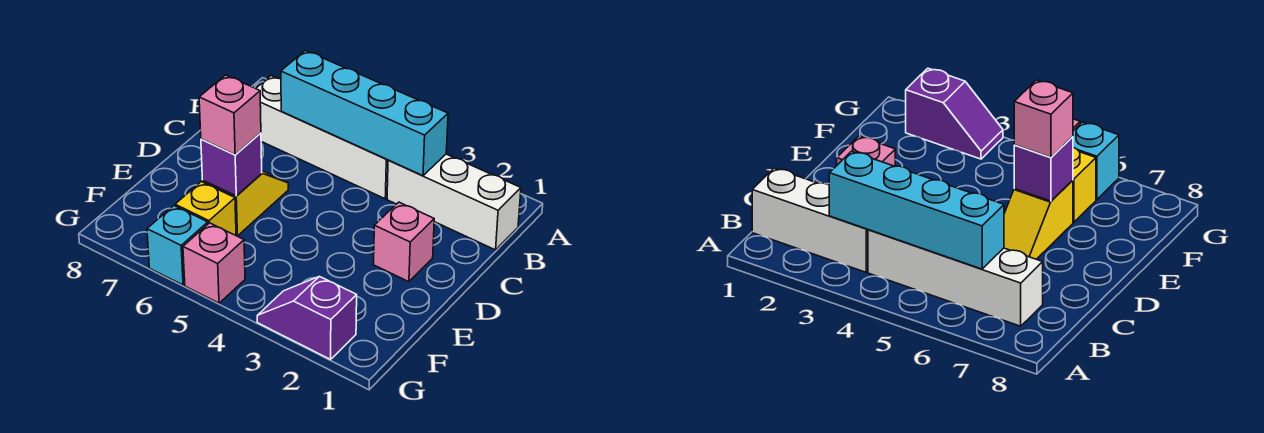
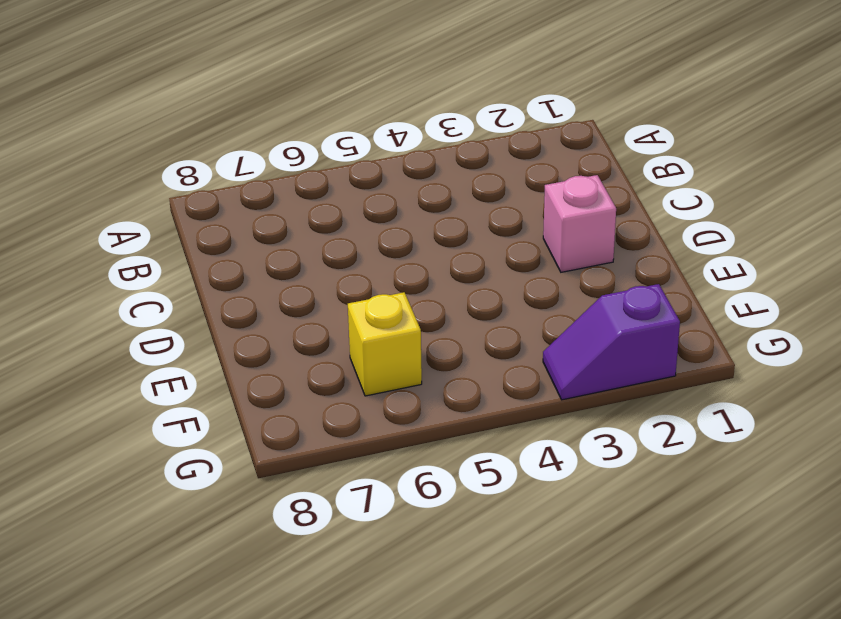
none -> white 1x3 brick [387,154,521,250]
none -> white 1x4 brick [256,76,388,199]

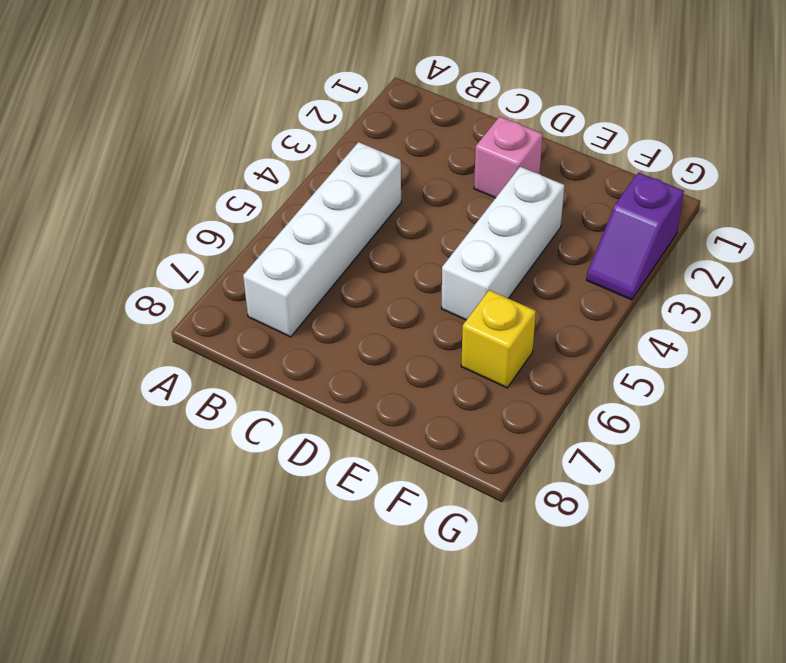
white 1x3 brick [441,167,565,320] -> white 1x3 brick moved to [387,154,521,250]
none -> yellow 1x2 slope [203,171,288,236]
none -> pink 1x1 brick [183,223,245,303]

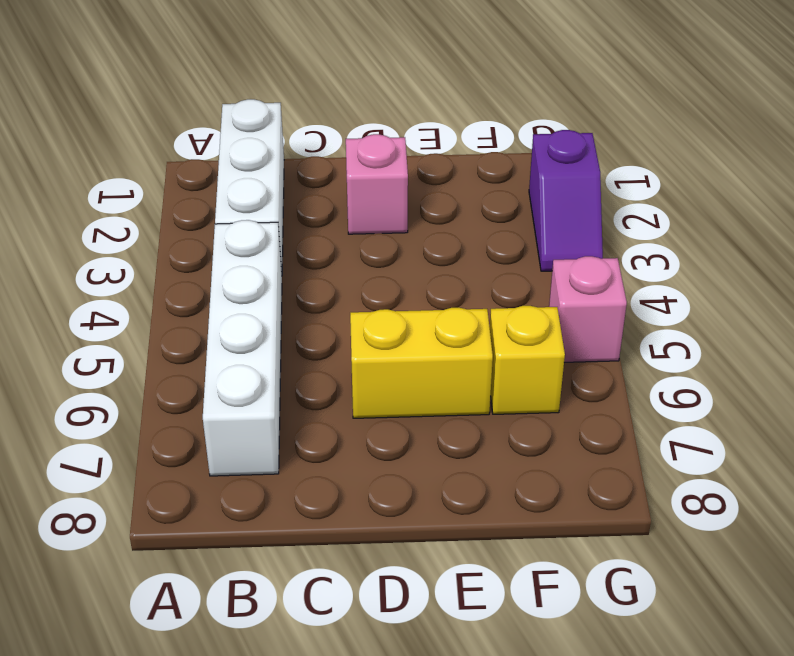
yellow 1x2 brick [350,308,493,418] -> yellow 1x2 slope [203,171,288,236]
none -> cyan 1x1 brick [147,206,208,285]
none -> cyan 1x4 brick [281,50,448,176]

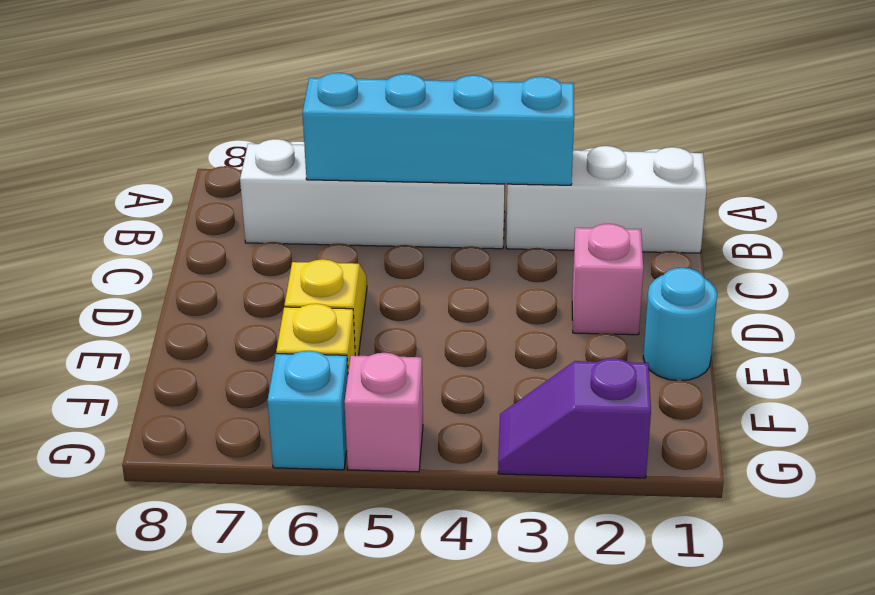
cyan 1x1 round brick [643,268,717,381] -> none
none -> purple 1x1 brick [201,133,262,196]
none -> pink 1x1 brick [199,75,261,155]

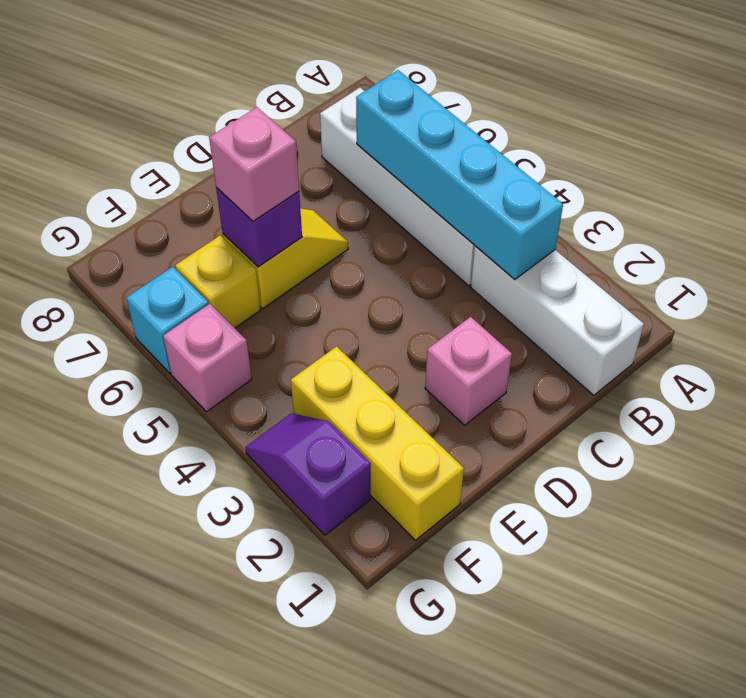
yellow 1x3 brick [291,346,464,540] -> none

